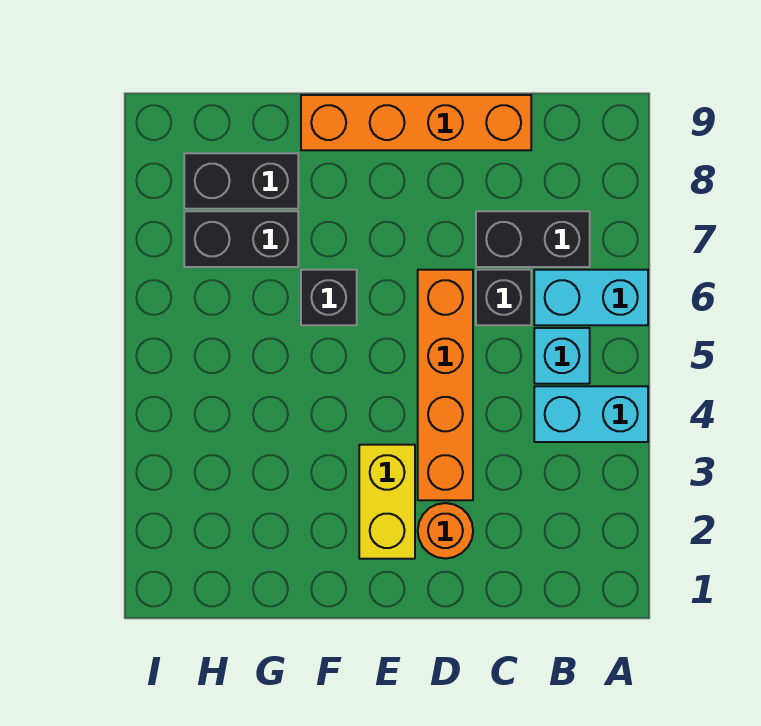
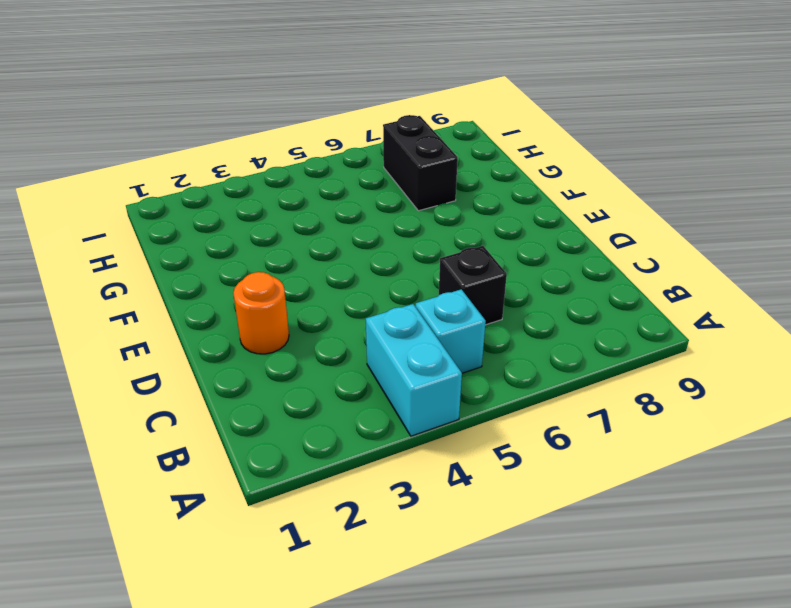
none -> cyan 1x2 brick [534,270,648,325]
none -> black 1x2 brick [476,211,590,267]
none -> orange 1x4 brick [301,95,531,150]

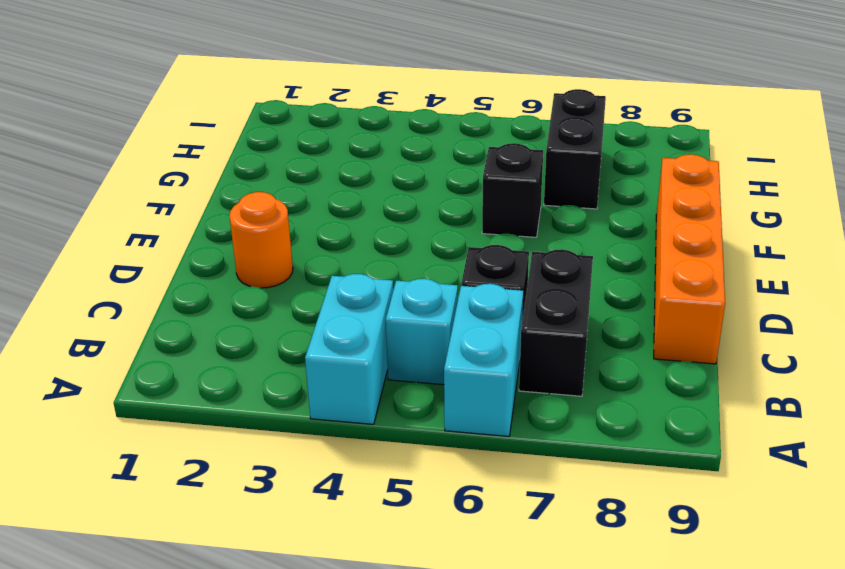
none -> orange 1x4 brick [418,270,473,500]
none -> yellow 1x2 brick [359,445,415,559]
none -> black 1x2 brick [184,153,298,209]

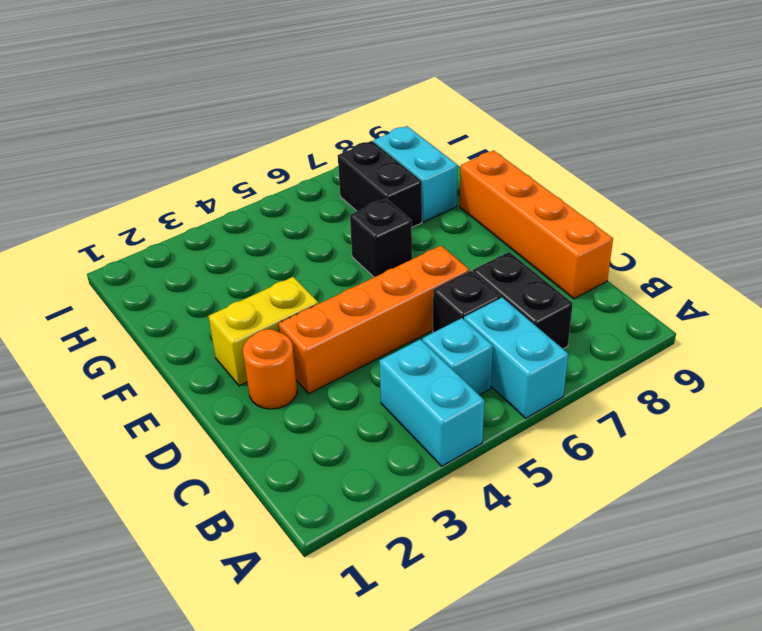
cyan 1x2 brick [374,126,458,222] -> black 1x2 brick [184,153,298,209]

